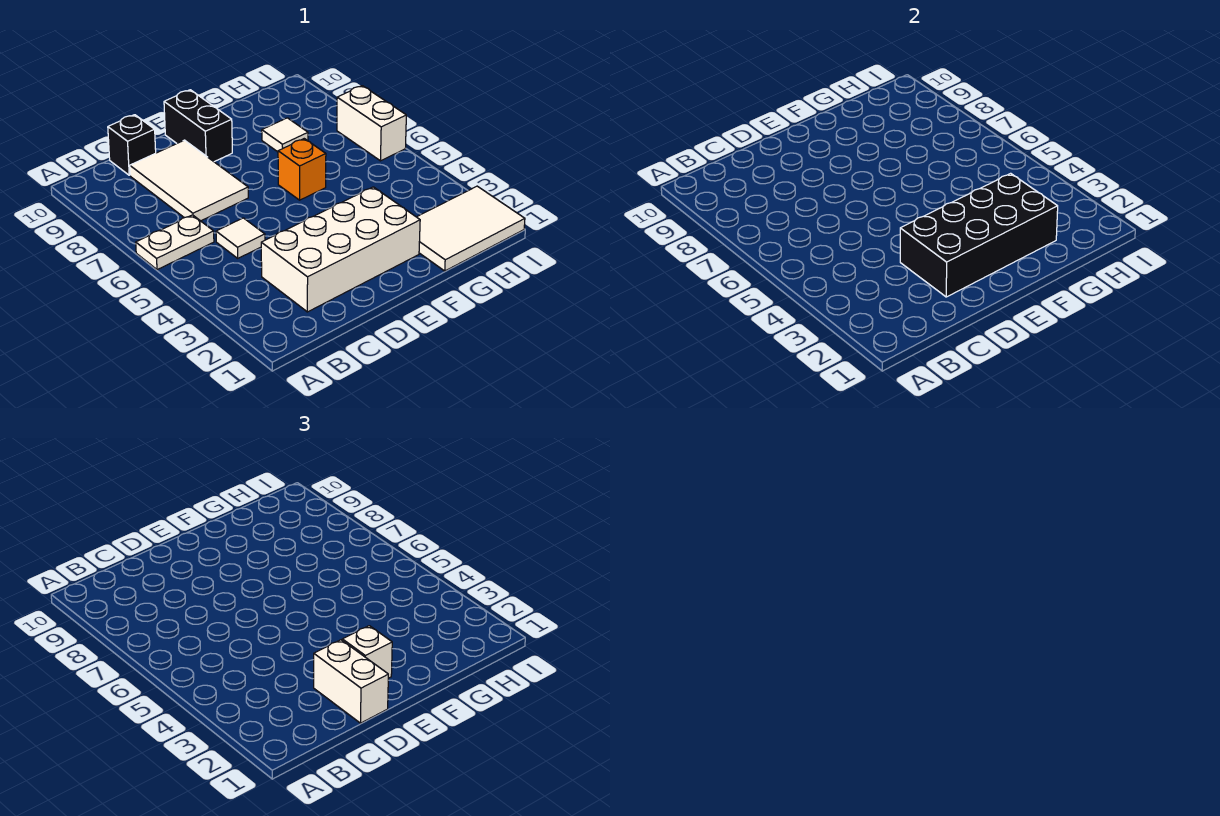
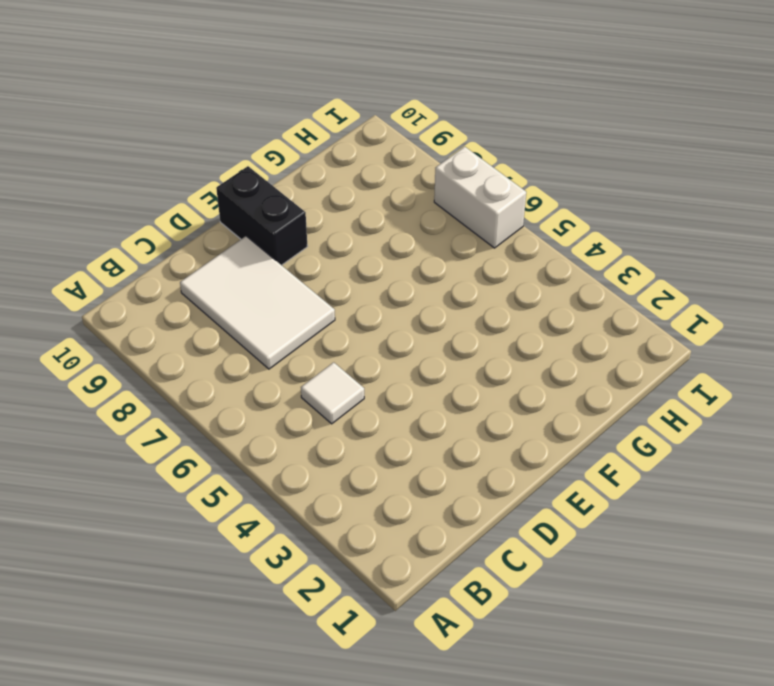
none -> white 1x2 plate [136,215,214,270]
none -> white 2x4 brick [261,187,420,312]
none -> black 1x1 brick [108,115,156,175]

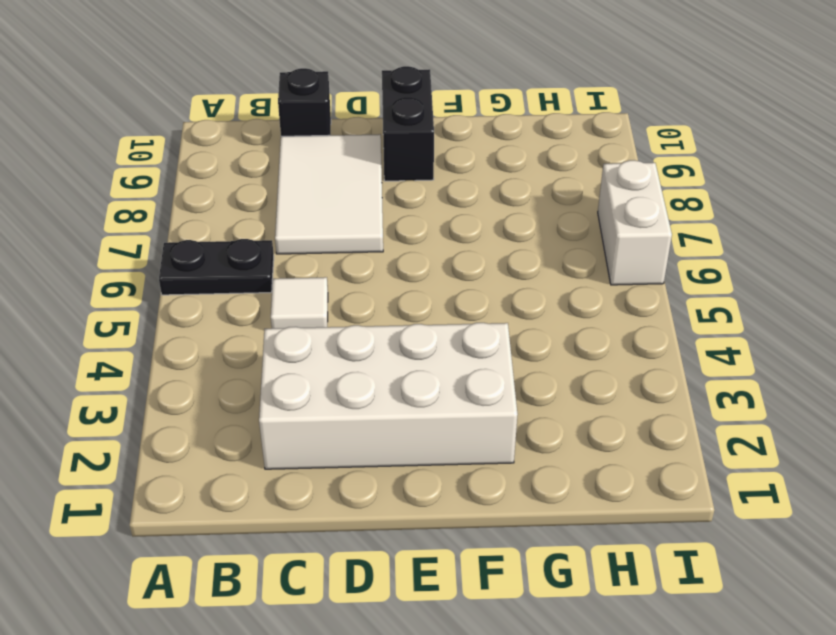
black 1x2 plate [159,239,274,295] -> white 1x2 plate [136,215,214,270]
none -> orange 1x1 brick [278,139,326,200]
none -> white 2x3 tile [417,186,525,271]
none -> white 1x1 tile [262,118,308,152]

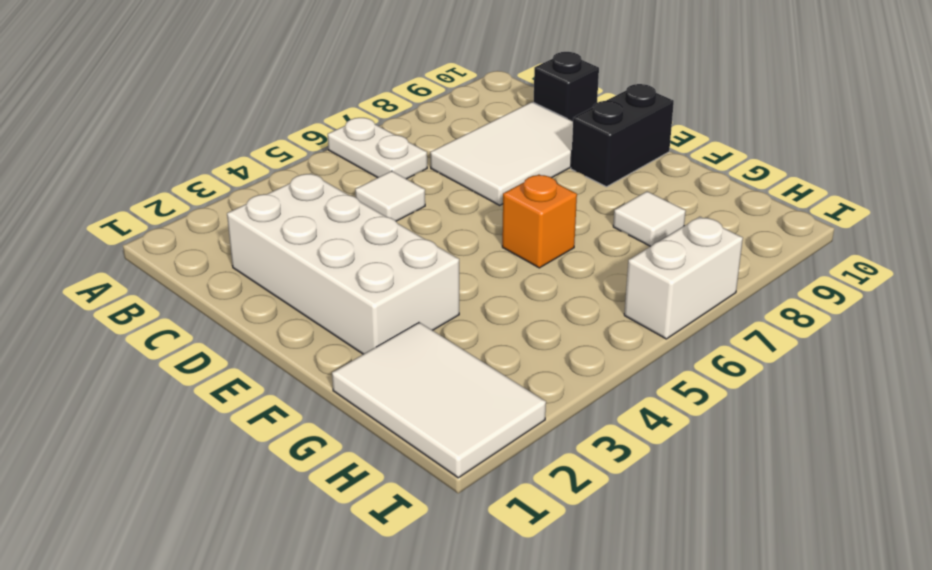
none -> black 2x4 brick [900,173,1058,297]
none -> white 1x2 brick [314,640,388,723]
none -> white 1x1 brick [342,626,392,678]

